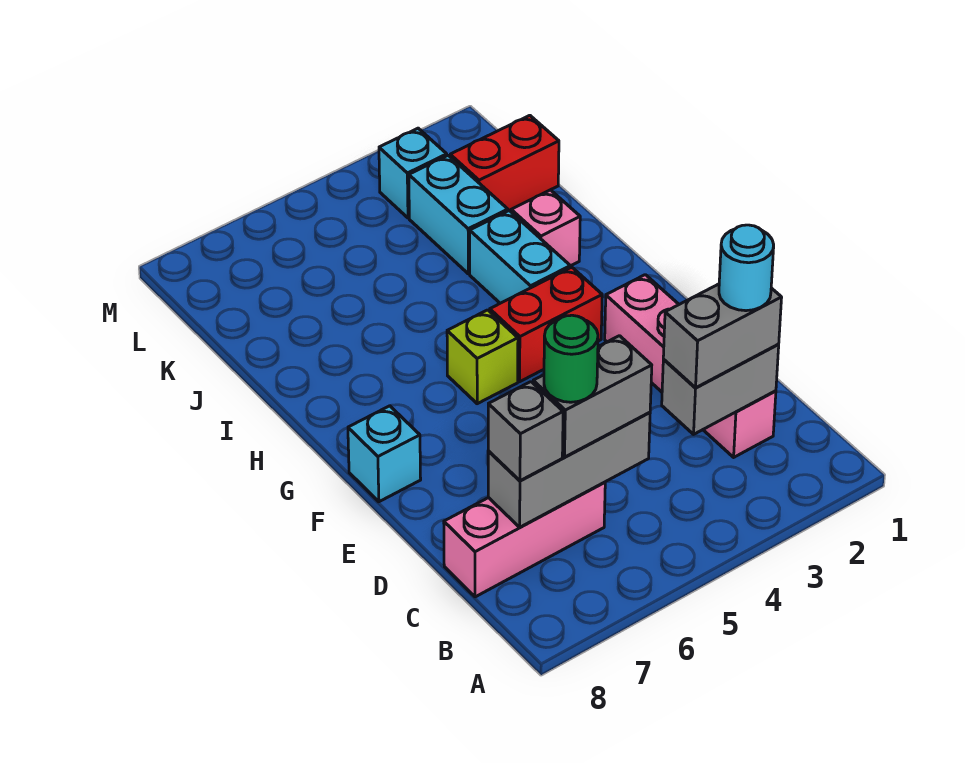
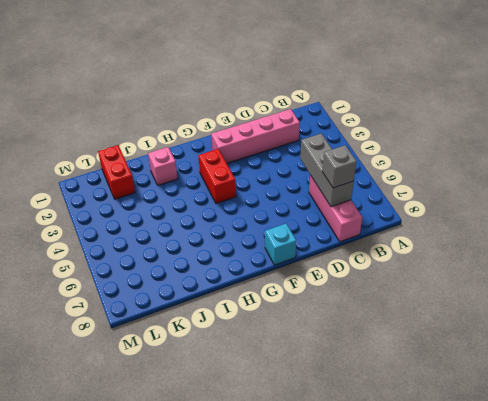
none -> lime 1x1 brick [447,310,518,404]
none -> cyan 1x2 brick [470,211,570,303]
none -> cyan 1x2 brick [409,155,508,274]

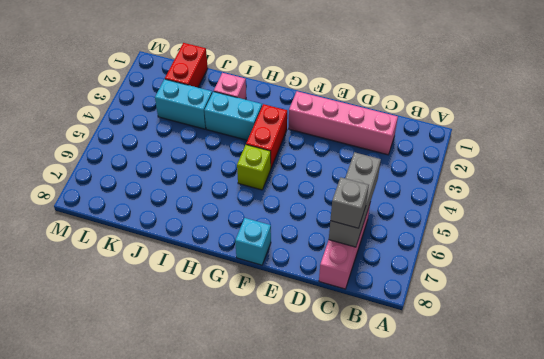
none -> cyan 1x1 brick [379,128,447,218]
none -> grey 1x2 brick [662,345,779,434]
none -> grey 1x2 brick [663,284,782,388]

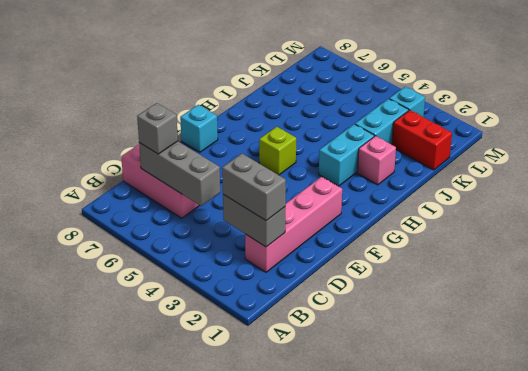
none -> red 1x2 brick [490,267,602,382]
none -> grey 1x2 brick [533,336,652,457]
none -> cyan 1x1 round brick [719,225,774,311]

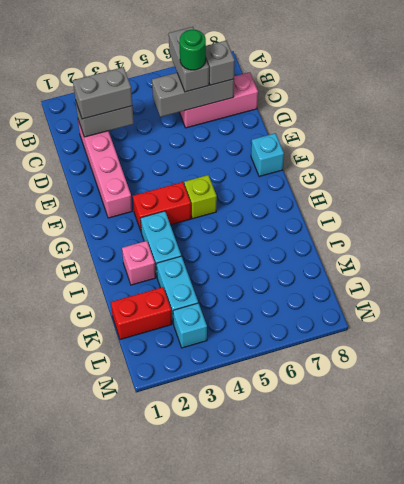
grey 1x2 brick [169,27,209,92] -> grey 1x2 brick turned to [533,336,652,457]
none -> cyan 1x1 round brick [719,225,774,311]

